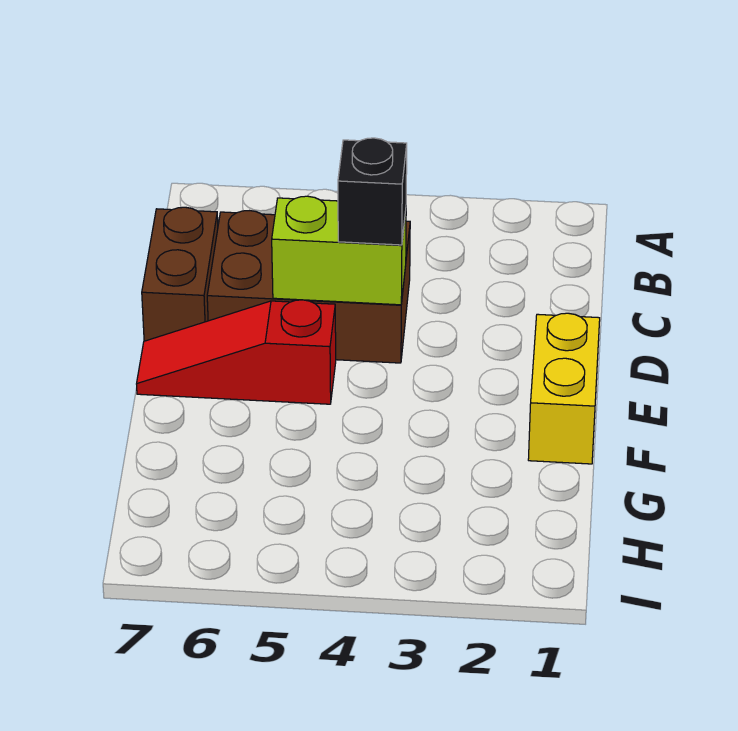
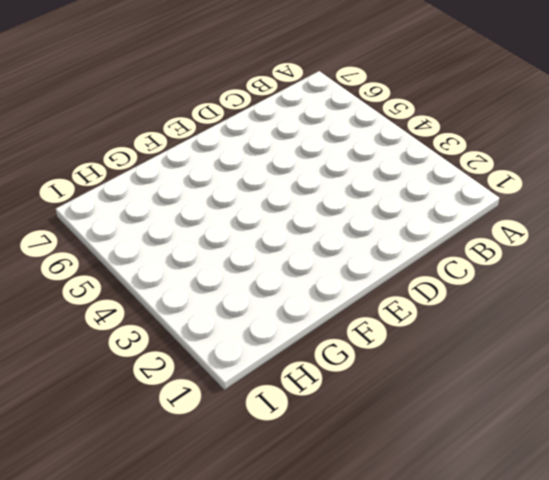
none -> brown 2x3 brick [207,211,410,363]
none -> brown 1x2 brick [142,207,218,341]

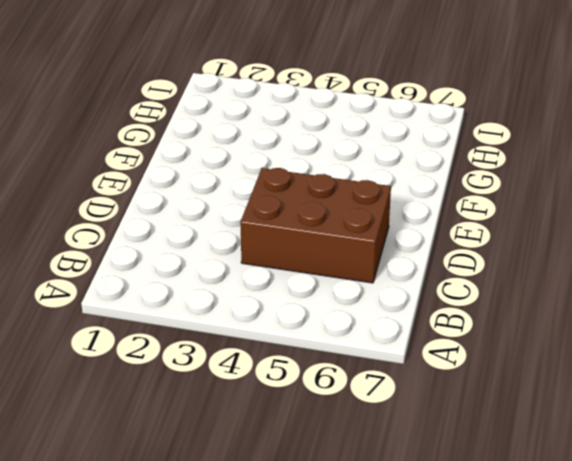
none -> brown 1x2 brick [142,207,218,341]
none -> yellow 1x2 brick [528,313,600,464]

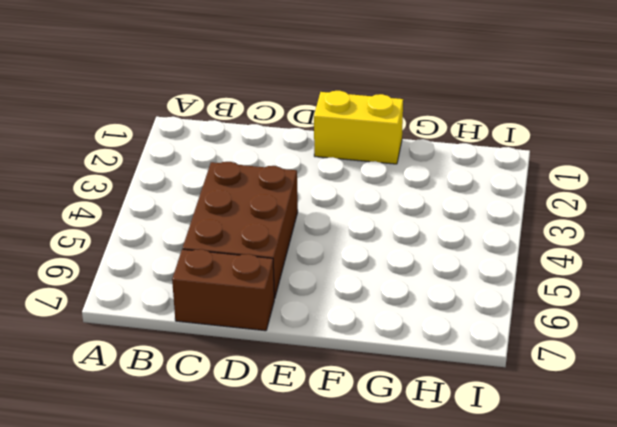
none -> red 1x3 slope [137,300,336,404]
none -> lime 1x2 brick [272,196,406,305]

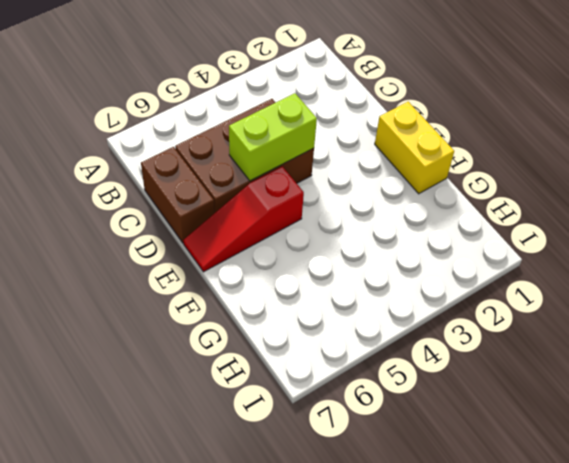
none -> black 1x1 brick [338,138,407,245]

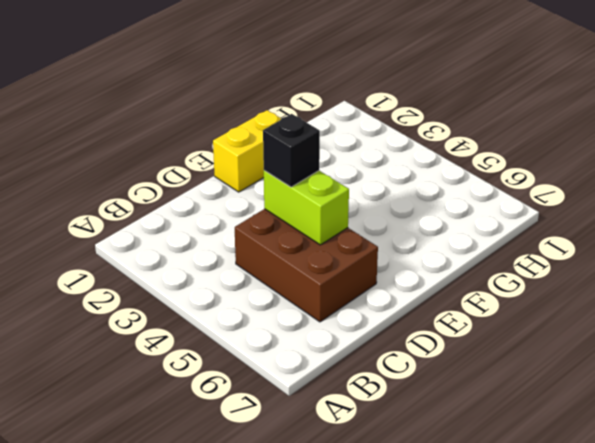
none -> brown 1x2 brick [142,207,218,341]
none -> red 1x3 slope [137,300,336,404]

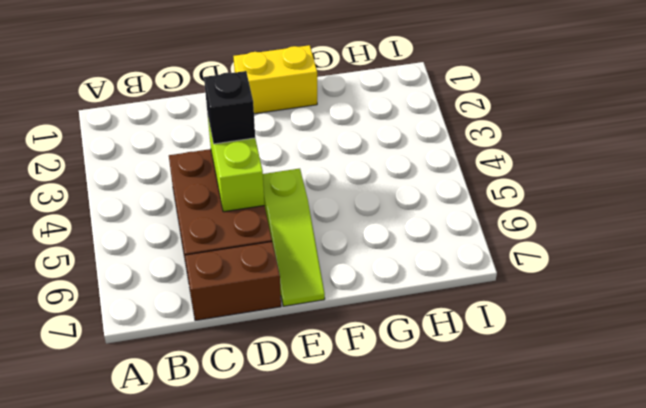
lime 1x3 slope [263,169,325,306] -> red 1x3 slope [137,300,336,404]

